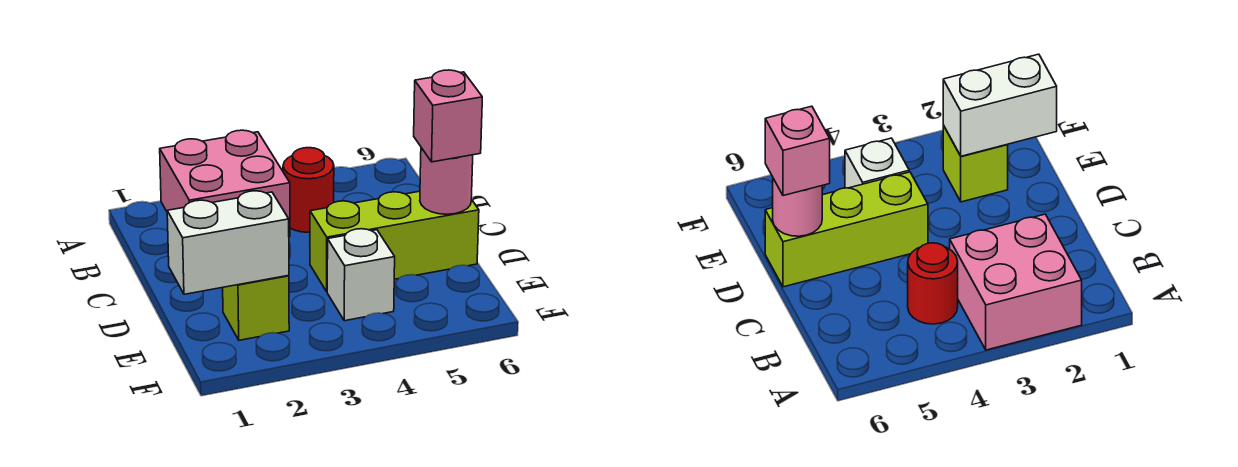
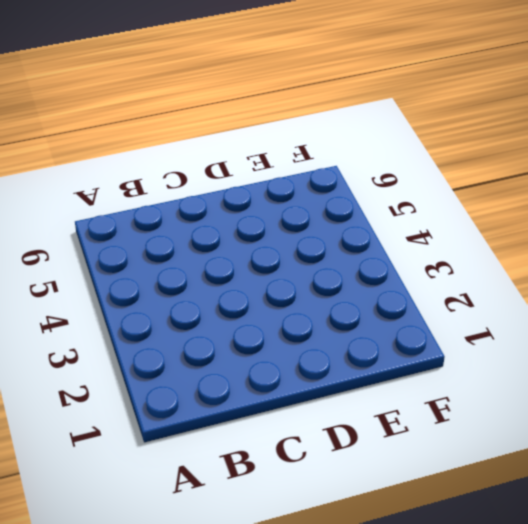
none -> pink 2x2 brick [160,130,290,237]
none -> red 1x1 round brick [283,148,334,232]

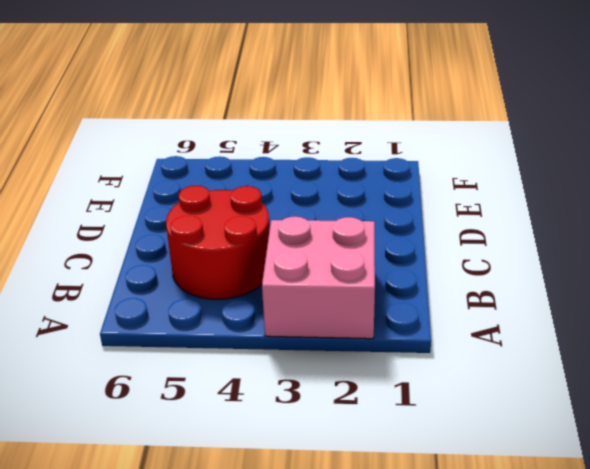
red 2x2 round brick [166,186,270,300] -> red 1x1 round brick [283,148,334,232]
none -> lime 1x3 brick [310,191,479,291]
none -> lime 1x1 brick [223,275,289,340]

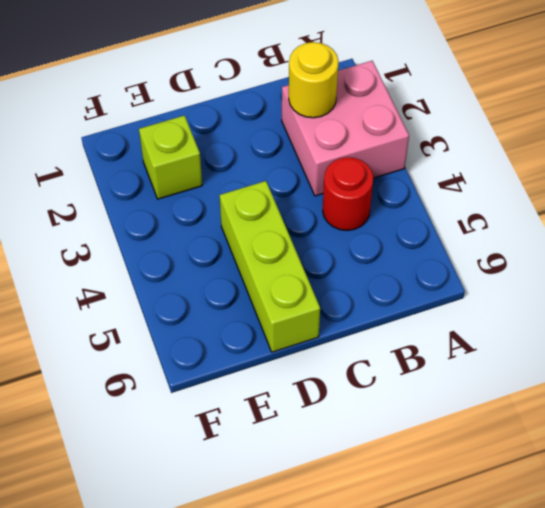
yellow 1x1 round brick [289,42,339,118] -> none
none -> white 1x1 brick [327,229,395,321]
none -> pink 1x1 round brick [420,148,473,214]

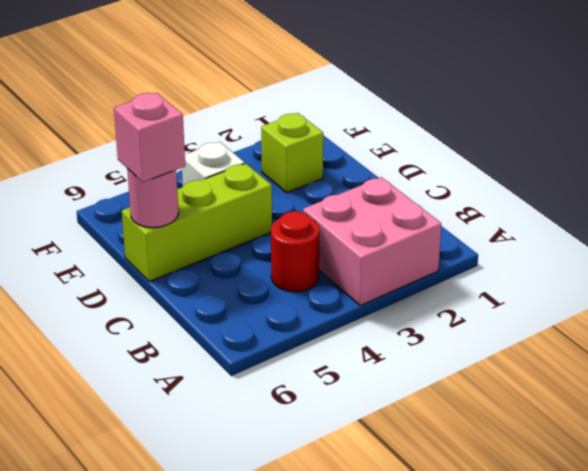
none -> white 1x2 brick [167,191,289,294]

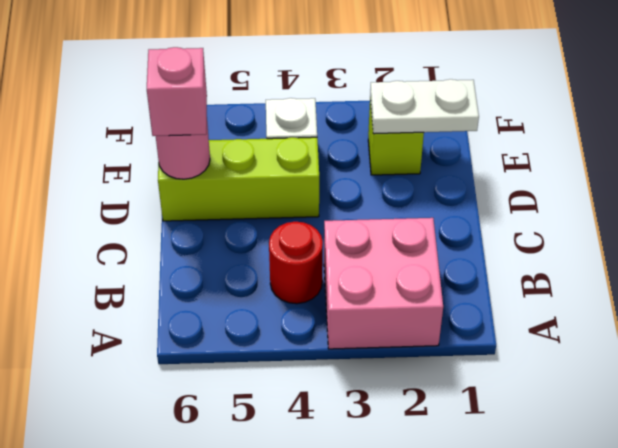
white 1x2 plate [370,79,479,134] -> white 1x2 brick [167,191,289,294]

